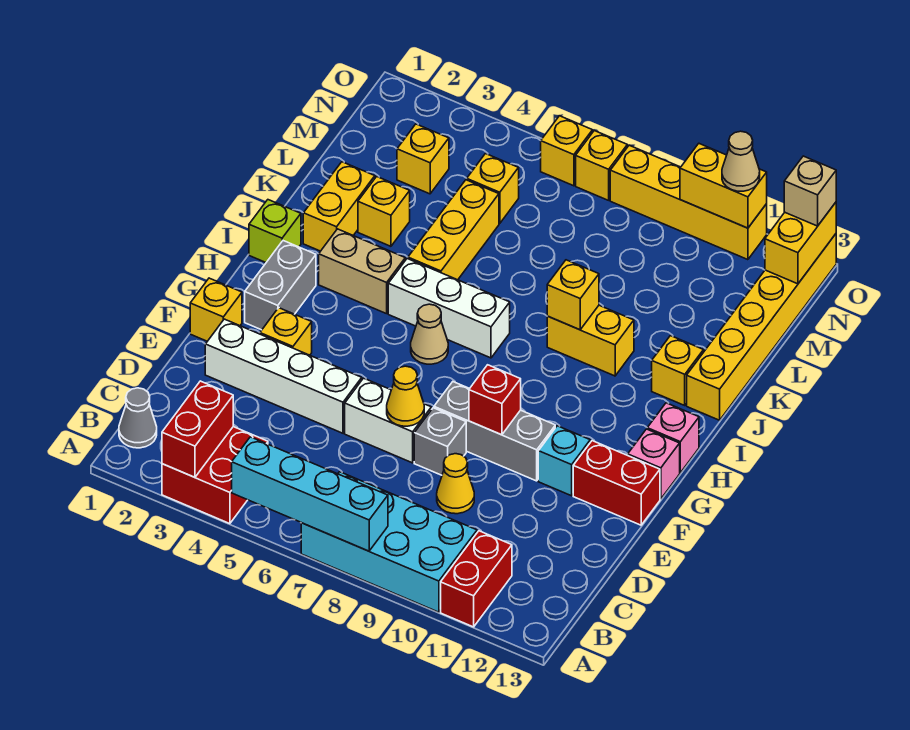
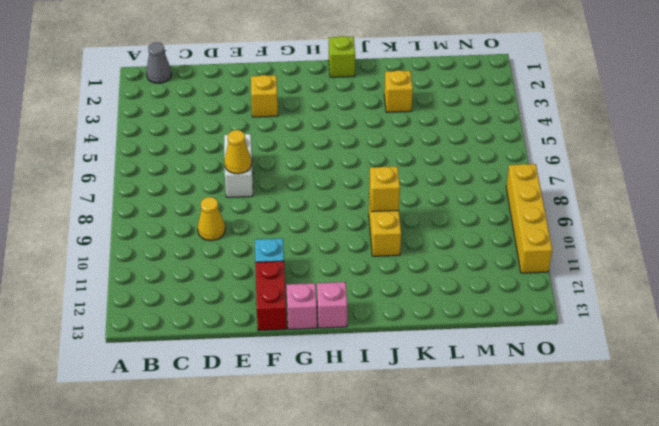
none -> red 2x2 brick [162,427,268,524]
none -> cyan 2x4 brick [301,472,477,612]
none -> red 1x2 brick [441,531,512,627]
none -> white 1x4 brick [205,319,362,433]

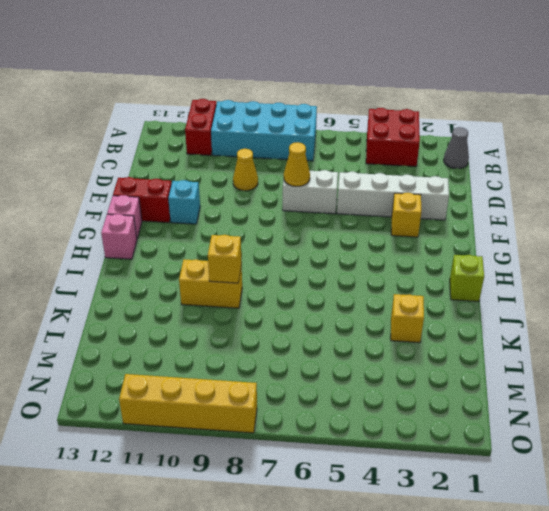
none -> grey 1x1 brick [414,408,466,475]
none -> yellow 1x1 brick [190,278,242,341]
none -> grey 1x3 brick [434,382,555,481]
none -> grey 1x2 brick [245,241,316,330]

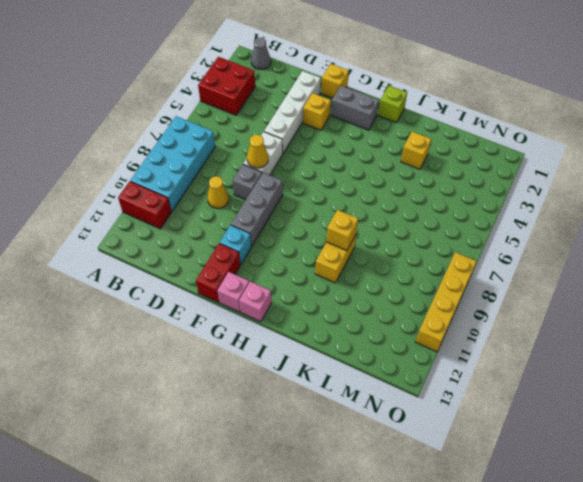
none -> tan 1x1 cone [411,304,448,364]
none -> tan 1x2 brick [319,229,405,314]
none -> white 1x3 brick [388,259,510,358]
none -> yellow 1x2 brick [303,162,375,251]

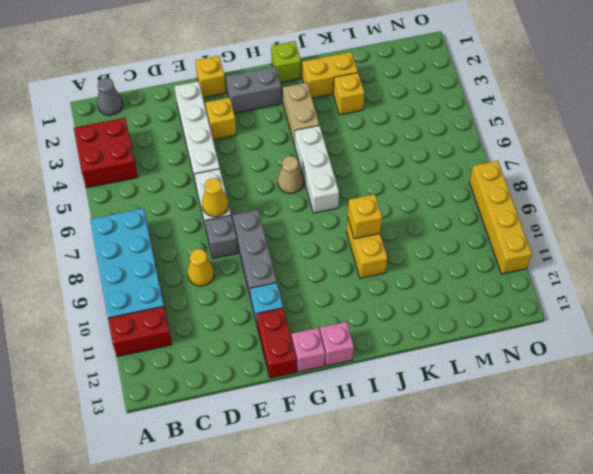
none -> yellow 1x3 brick [408,180,499,280]
none -> yellow 1x1 brick [652,336,703,405]
none -> yellow 1x6 brick [687,234,836,420]
none -> yellow 1x1 brick [397,124,449,194]

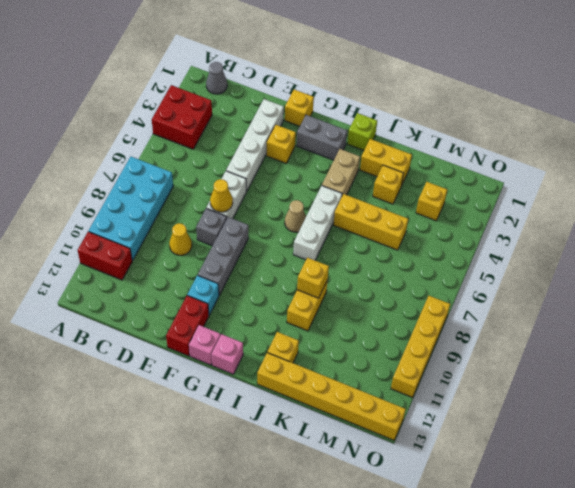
none -> yellow 1x1 brick [467,154,519,223]
none -> yellow 1x1 brick [541,116,593,186]
none -> yellow 1x1 brick [576,131,627,200]
none -> red 1x2 brick [162,381,233,477]

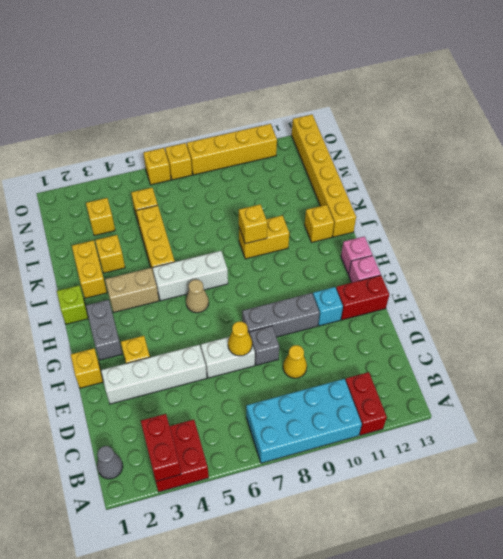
none -> cyan 1x4 brick [232,437,388,551]
none -> red 1x1 brick [469,365,521,435]
none -> yellow 1x2 brick [765,202,836,284]
none -> yellow 1x2 brick [680,144,767,228]

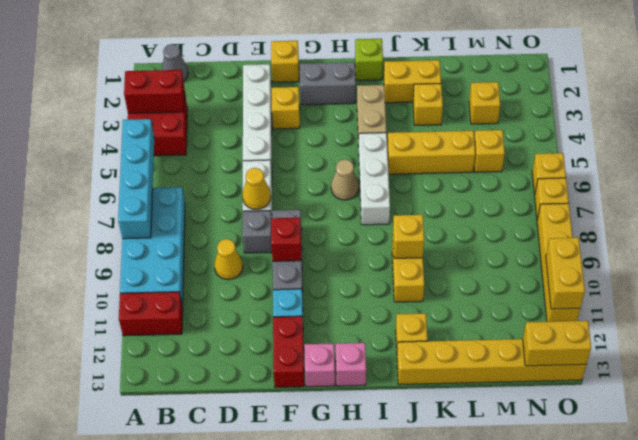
none -> tan 1x1 cone [722,131,760,191]
none -> tan 1x1 brick [784,156,836,226]

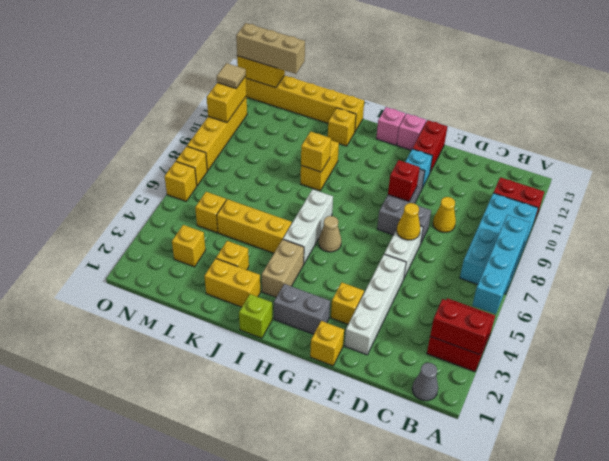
tan 1x3 brick [236,23,305,74] -> tan 1x1 brick [784,156,836,226]
tan 1x1 tile [217,63,246,88] -> tan 1x1 cone [722,131,760,191]

